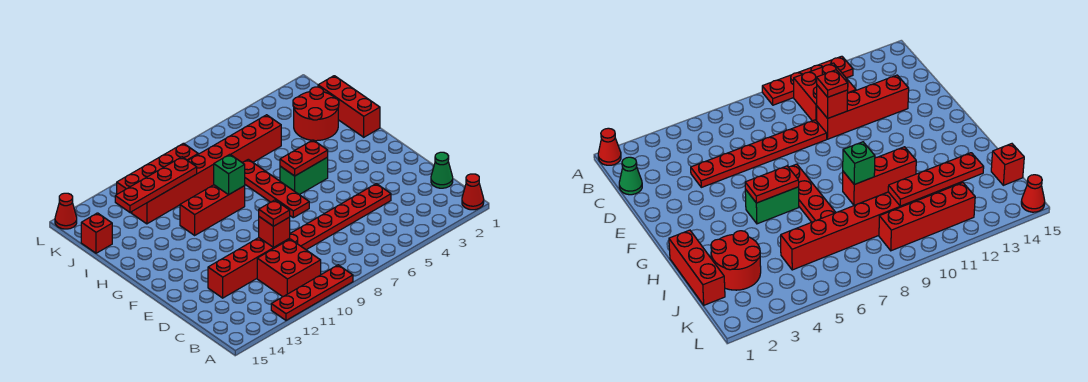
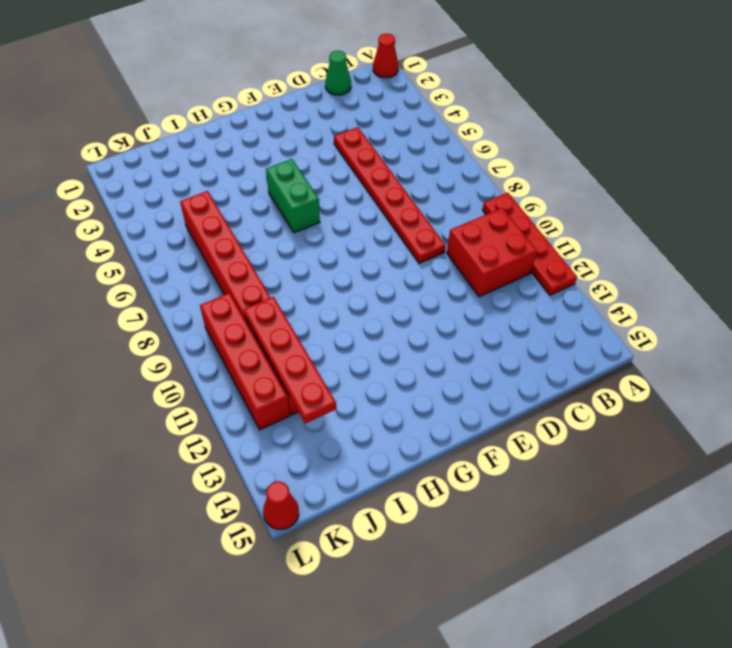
none -> red 1x4 brick [208,238,290,298]
none -> red 1x4 plate [243,159,309,218]
none -> red 1x3 brick [318,76,380,137]

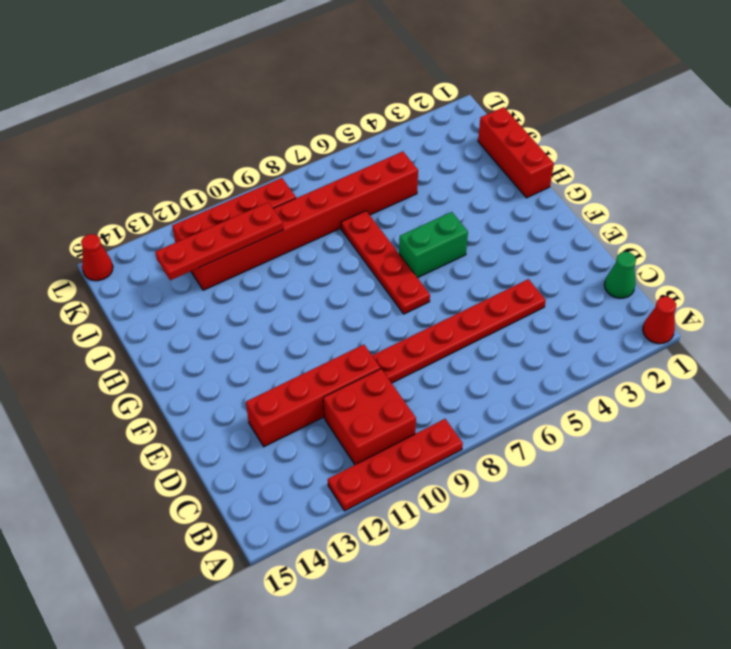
none -> red 1x3 brick [180,185,245,235]
none -> red 2x2 round brick [293,87,339,141]
none -> red 1x1 brick [81,213,112,253]

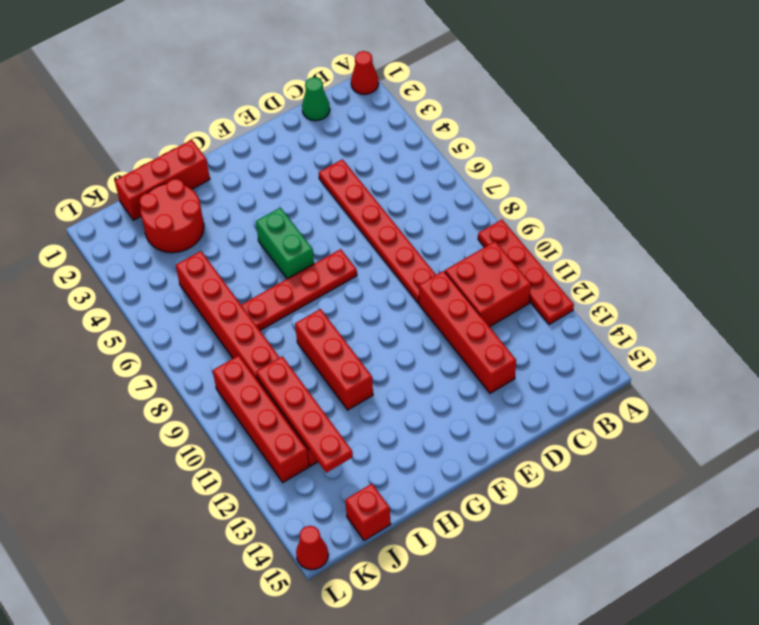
none -> red 1x1 brick [259,217,290,248]
none -> red 1x2 plate [280,140,328,176]
none -> green 1x1 brick [214,154,245,195]

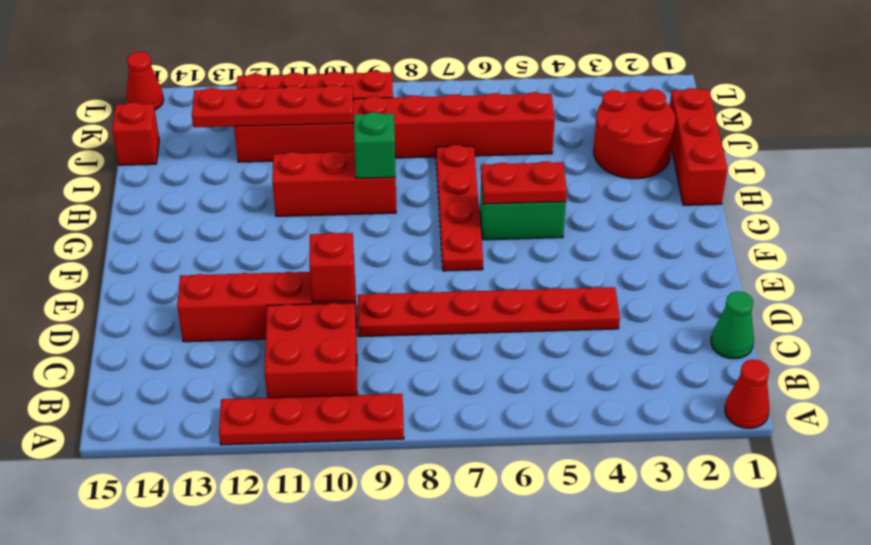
none -> red 1x1 plate [259,200,290,226]

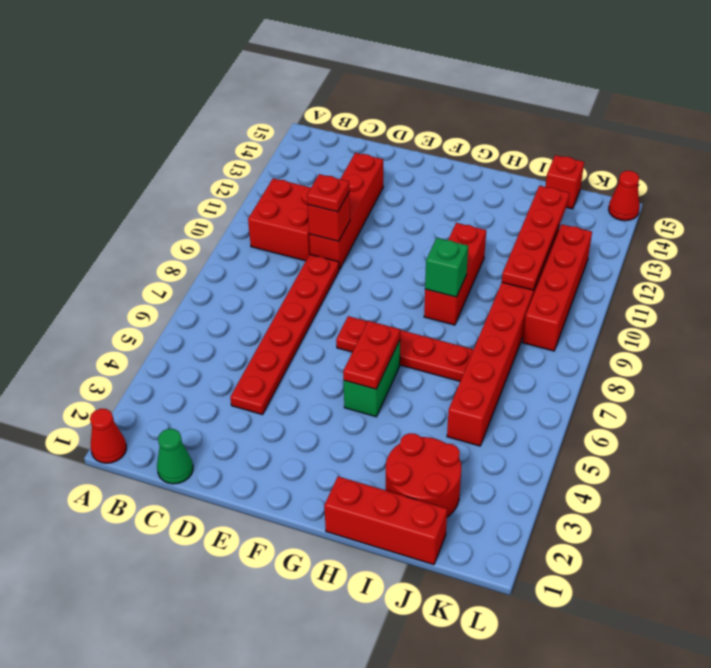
none -> red 1x4 plate [271,265,353,320]

